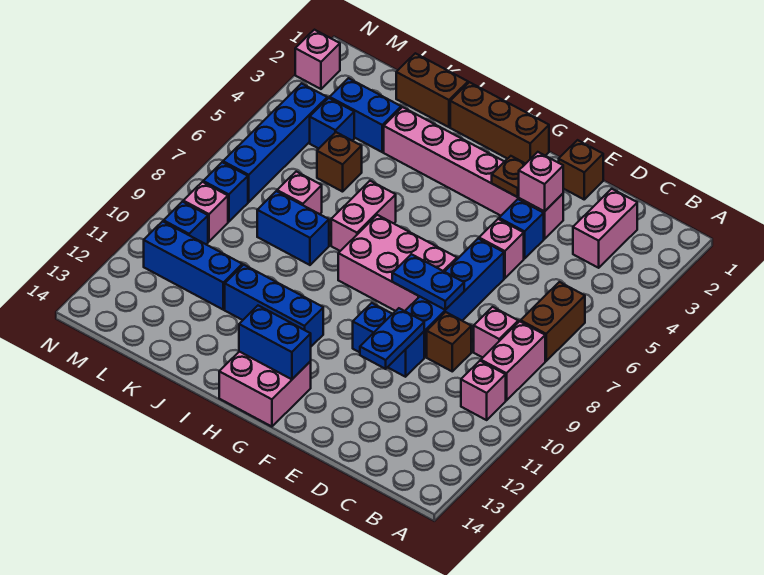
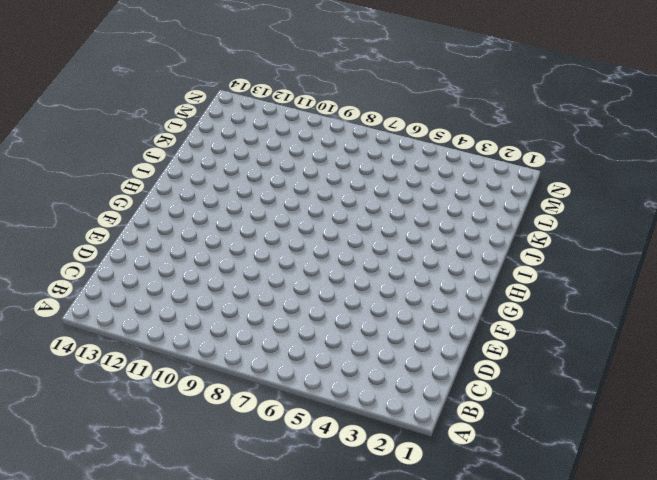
none -> brown 1x2 brick [521,282,585,361]
none -> pink 1x2 brick [481,321,545,400]
none -> pink 1x1 brick [461,361,506,420]
none -> pink 1x2 brick [573,189,637,268]

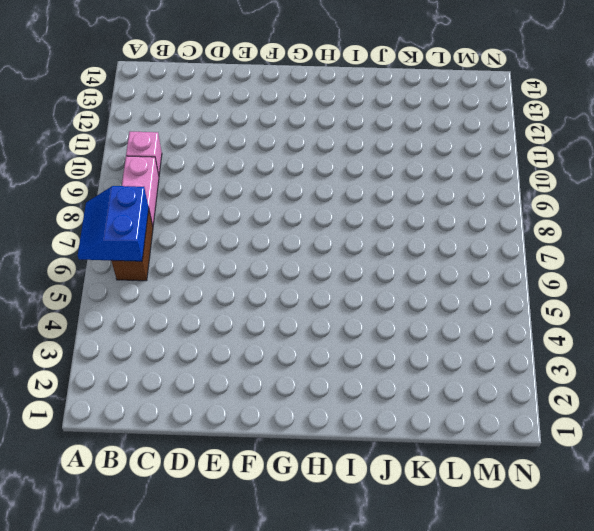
blue 2x2 slope [78,186,149,261] -> none
none -> pink 1x2 brick [573,189,637,268]
none -> pink 1x1 brick [474,307,518,358]
none -> brown 1x1 brick [427,312,471,371]
none -> brown 1x1 brick [559,140,603,199]

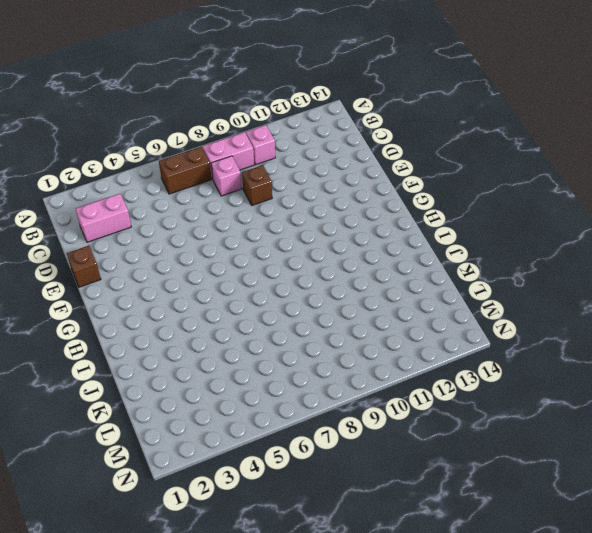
none -> pink 1x6 brick [384,107,563,239]
none -> blue 1x1 brick [499,199,544,259]
none -> pink 1x1 brick [479,219,524,278]
none -> blue 1x4 brick [405,239,504,357]

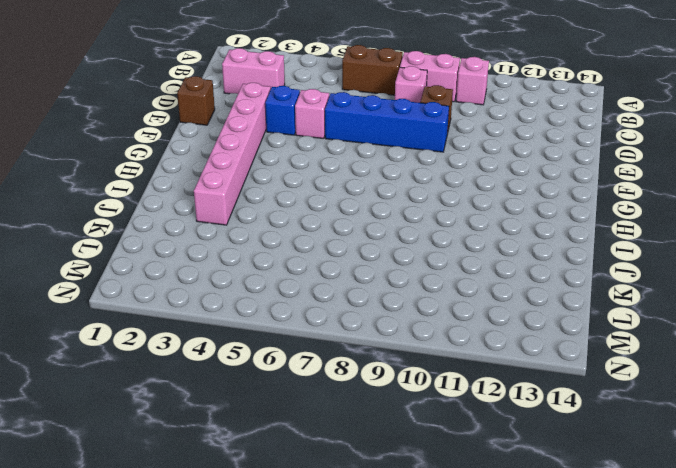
none -> blue 1x2 brick [353,303,424,377]
none -> pink 2x3 brick [338,215,457,311]
none -> brown 1x3 brick [450,82,549,164]
none -> pink 2x2 brick [219,352,311,427]

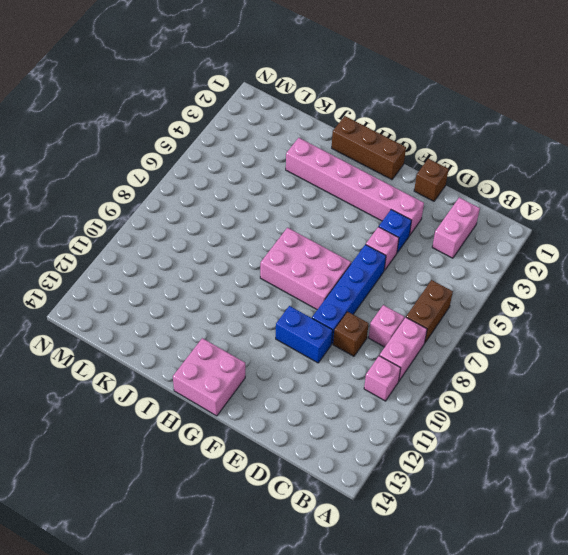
none -> blue 1x3 brick [225,265,323,346]
none -> pink 1x2 brick [331,181,396,251]
none -> brown 1x2 brick [396,53,468,127]
none -> blue 1x2 brick [257,191,329,265]

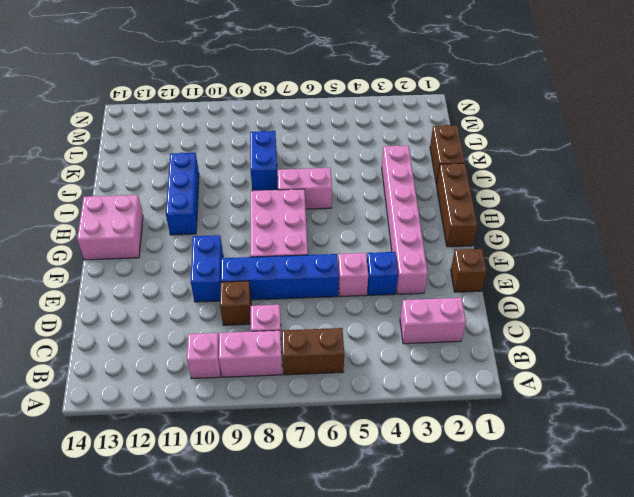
none -> blue 1x2 brick [330,78,401,152]
none -> brown 1x1 brick [317,132,362,192]
none -> pink 1x1 brick [277,172,322,214]
none -> blue 1x3 brick [144,221,242,310]

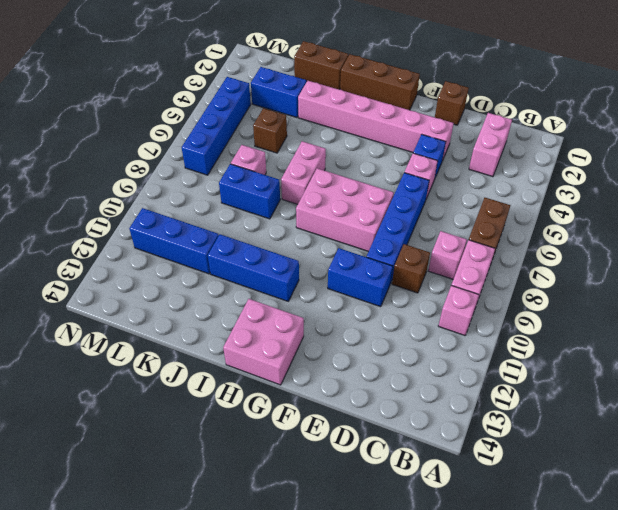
none -> blue 1x1 brick [310,98,354,149]
none -> blue 1x1 brick [203,162,248,222]
none -> pink 1x1 brick [183,182,228,241]
none -> blue 1x1 brick [163,202,208,244]

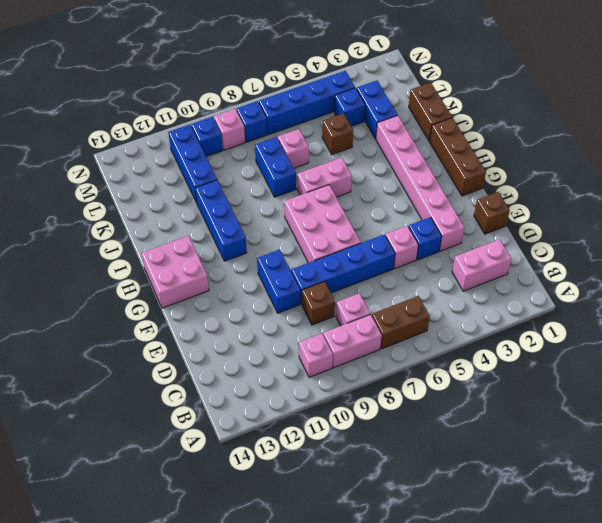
none -> pink 1x1 brick [295,30,340,89]
none -> pink 1x1 brick [519,152,563,212]
none -> blue 1x2 plate [392,254,464,310]
none -> blue 1x2 plate [360,308,424,369]

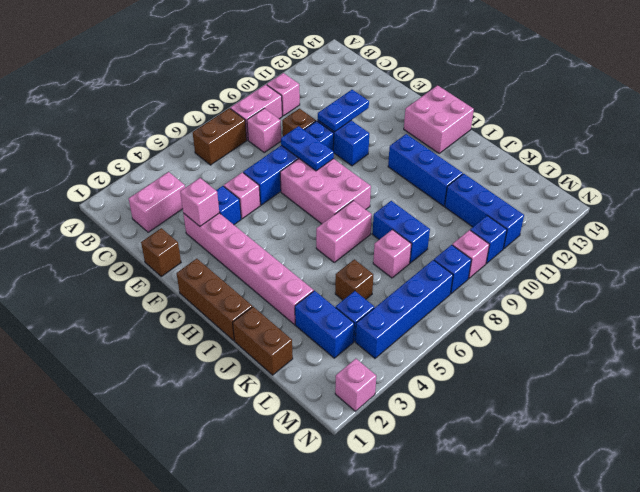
none -> brown 1x1 plate [492,156,525,197]
none -> blue 1x2 brick [239,306,311,379]

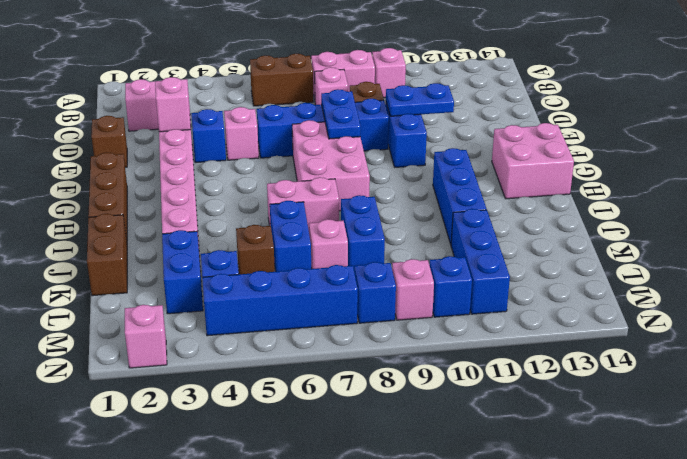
blue 1x2 brick [270,201,311,272] -> blue 1x2 brick moved to [239,306,311,379]
none -> brown 1x1 plate [492,156,525,197]

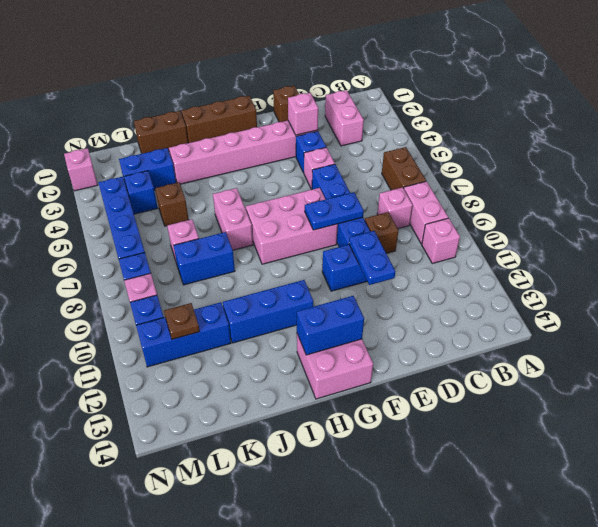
brown 1x1 plate [164,303,200,339] -> brown 1x1 plate moved to [492,156,525,197]

